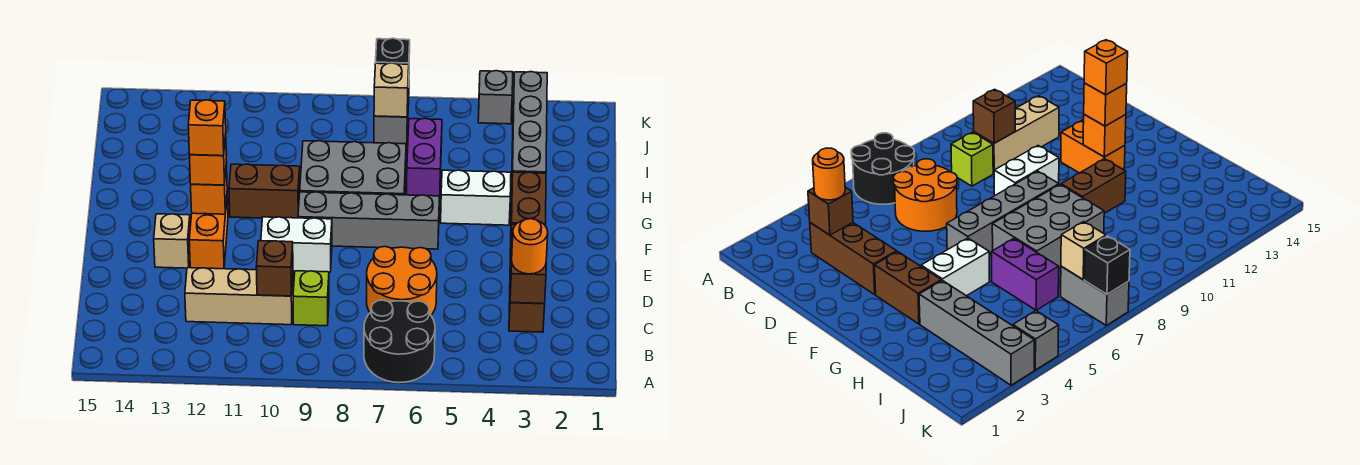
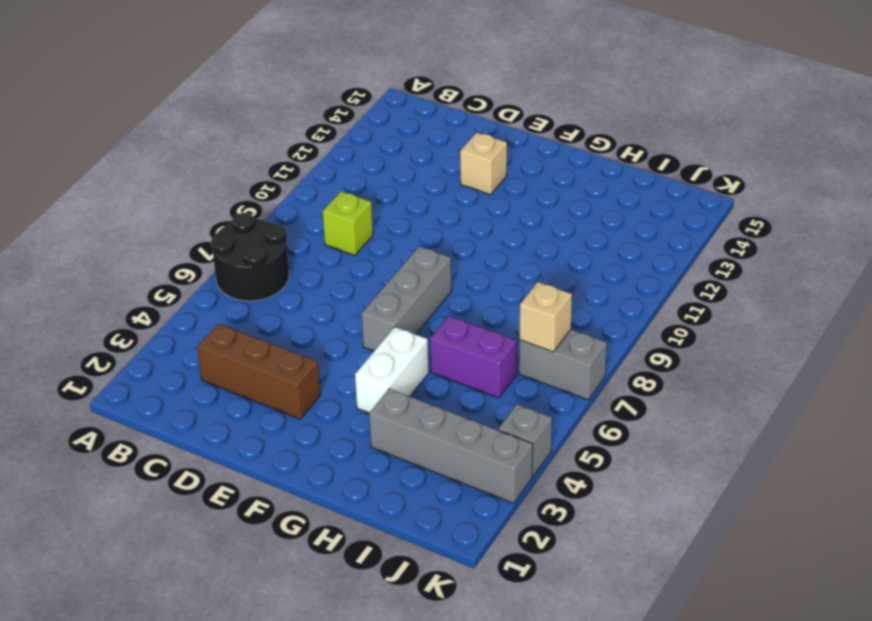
grey 1x3 brick [362,246,451,351] -> grey 1x4 brick [298,192,440,249]
none -> orange 2x2 round brick [367,246,437,315]
none -> tan 1x3 brick [185,268,293,325]
none -> white 1x2 brick [261,217,332,272]

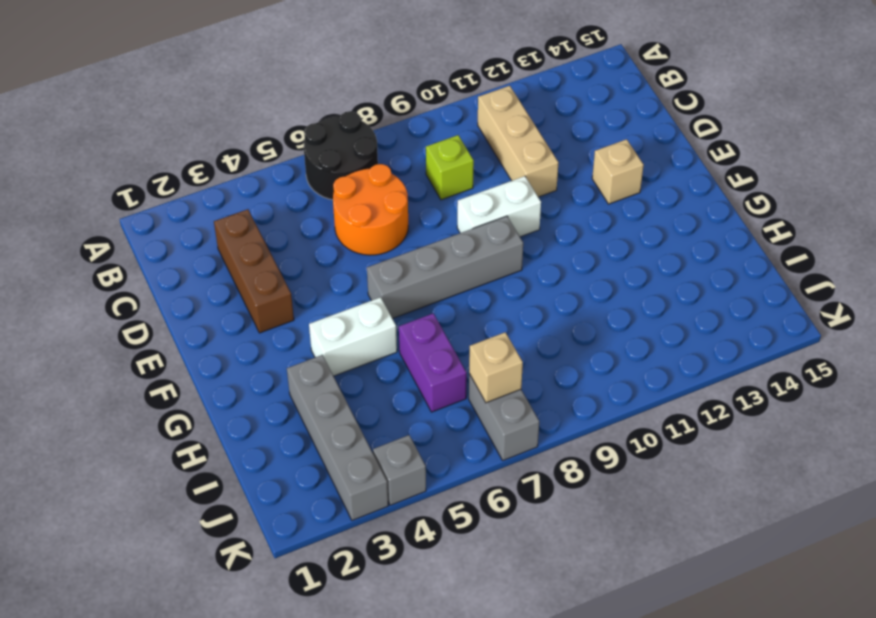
tan 1x3 brick [478,86,559,197] -> tan 1x3 brick turned to [185,268,293,325]
none -> orange 1x2 brick [189,198,228,269]
none -> brown 1x2 brick [510,172,546,250]
none -> grey 2x3 brick [300,141,406,195]

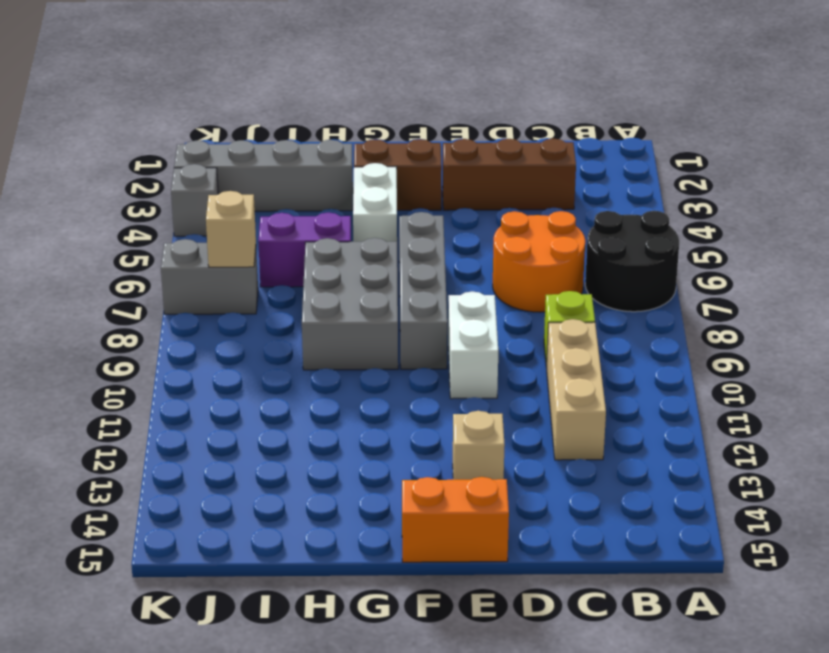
orange 1x2 brick [402,477,509,562] -> orange 1x2 brick moved to [189,198,228,269]
none -> brown 1x2 brick [229,164,300,218]
none -> brown 1x1 brick [510,257,546,304]
none -> brown 1x1 brick [256,241,293,296]

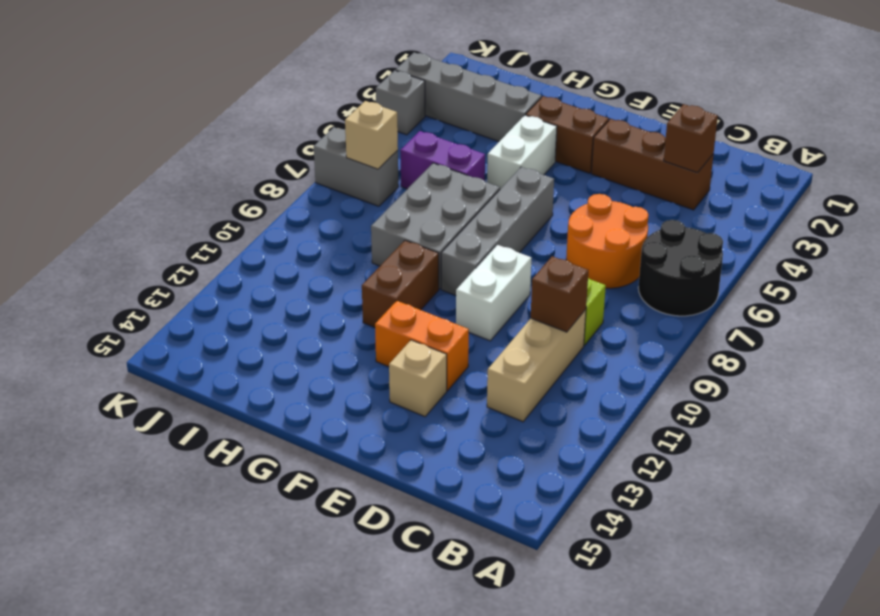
none -> orange 1x1 brick [191,161,227,214]
none -> black 1x1 brick [376,38,410,87]
none -> orange 1x1 round brick [512,219,548,274]

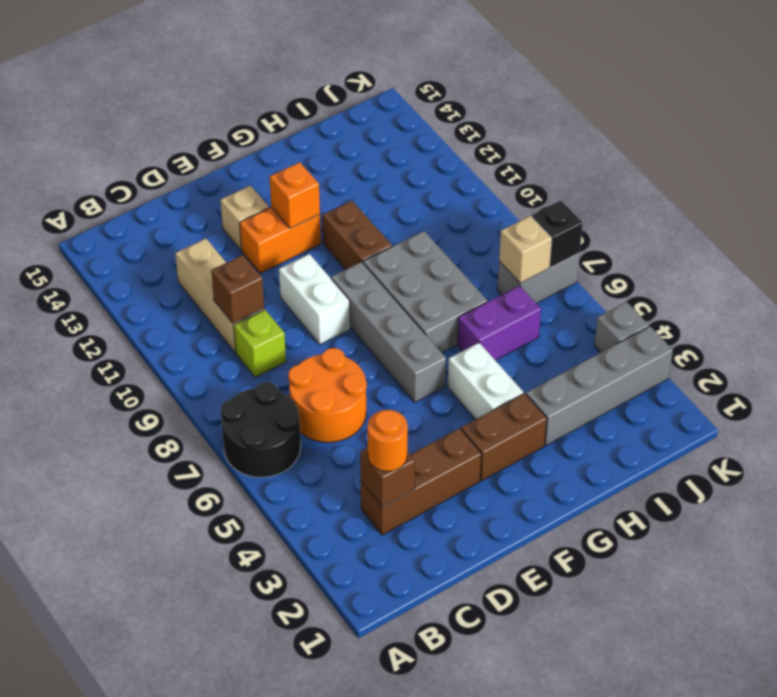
none -> orange 1x1 brick [189,134,226,185]
none -> orange 1x1 brick [188,100,226,156]

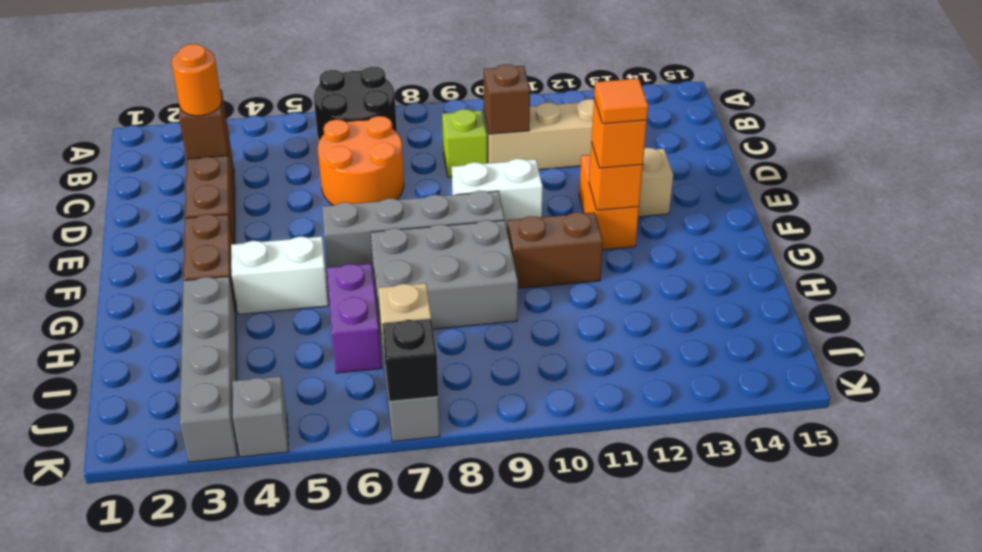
orange 1x1 tile [594,78,648,124] -> orange 1x1 brick [188,100,226,156]

